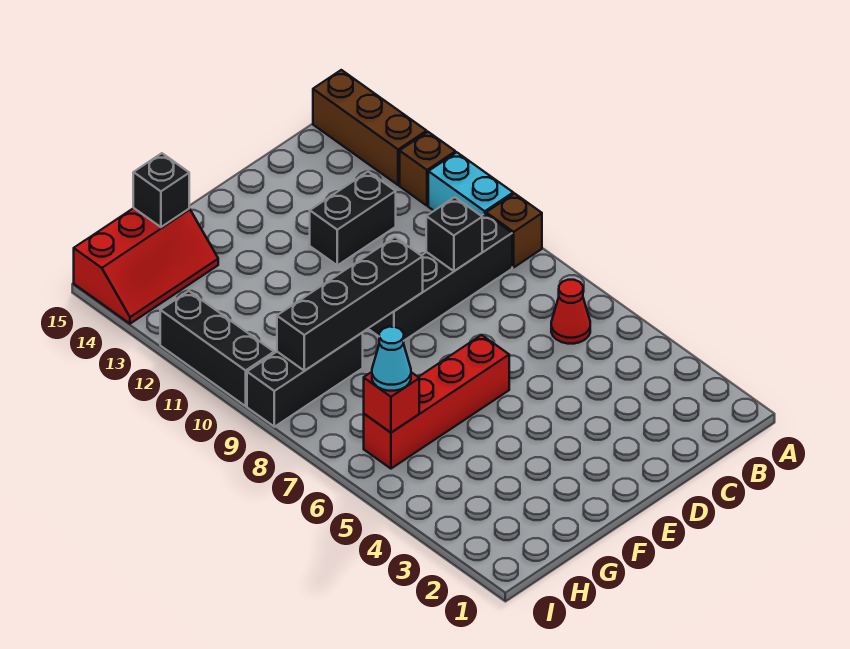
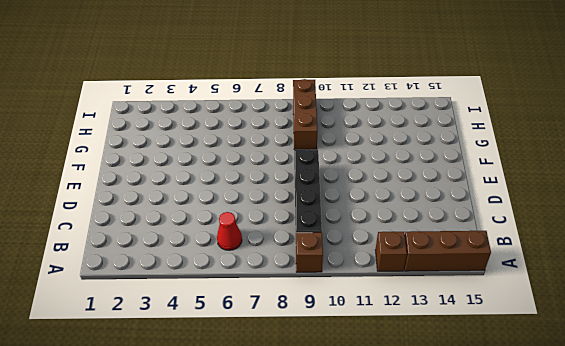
brown 1x3 brick [293,79,317,150] -> black 1x3 brick [247,333,363,427]
none -> cyan 1x2 brick [428,152,513,215]
none -> black 1x2 brick [310,172,396,265]
none -> red 1x4 brick [364,335,509,469]

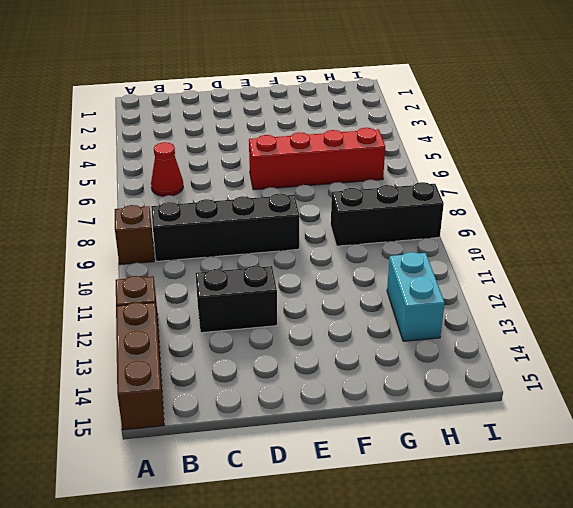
cyan 1x2 brick [387,252,445,341] -> cyan 1x2 brick moved to [428,152,513,215]
none -> red 2x3 slope [74,208,218,324]
none -> black 1x3 brick [160,291,274,406]
none -> black 1x1 brick [426,197,482,271]

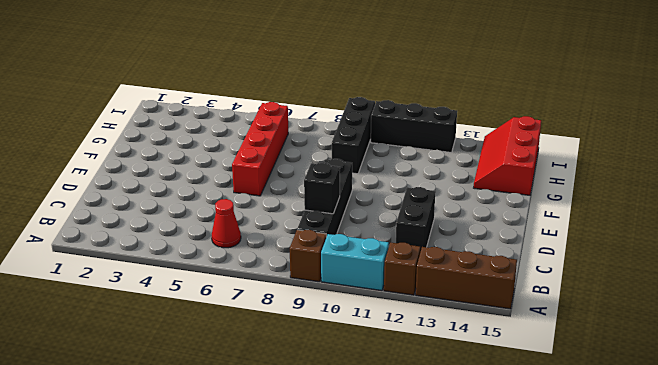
none -> black 1x4 brick [277,237,423,371]
none -> black 1x1 brick [133,153,189,227]
none -> red 1x1 brick [364,372,419,433]

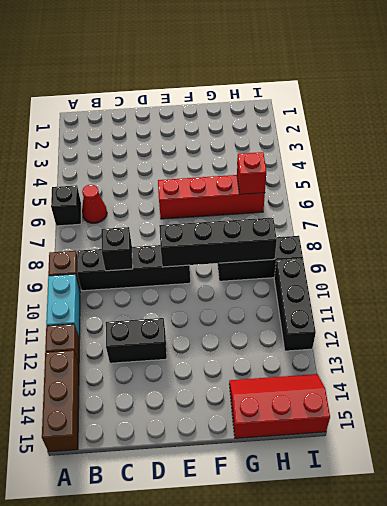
black 1x1 brick [51,185,81,226] -> black 1x1 brick moved to [133,153,189,227]
none -> cyan 1x1 cone [372,327,411,391]

